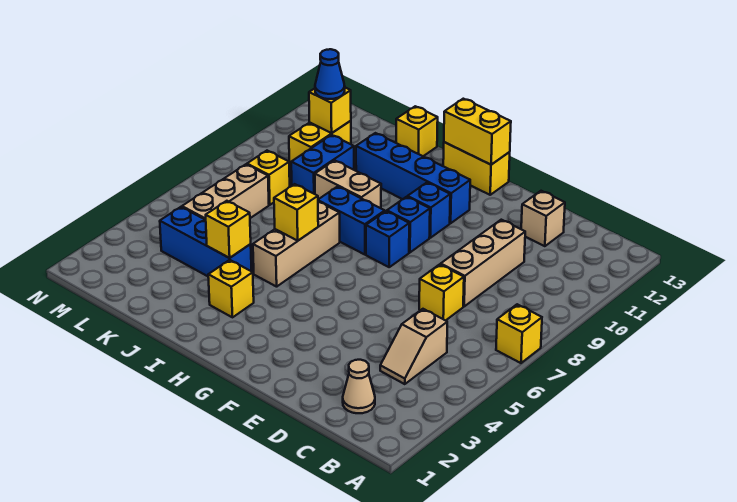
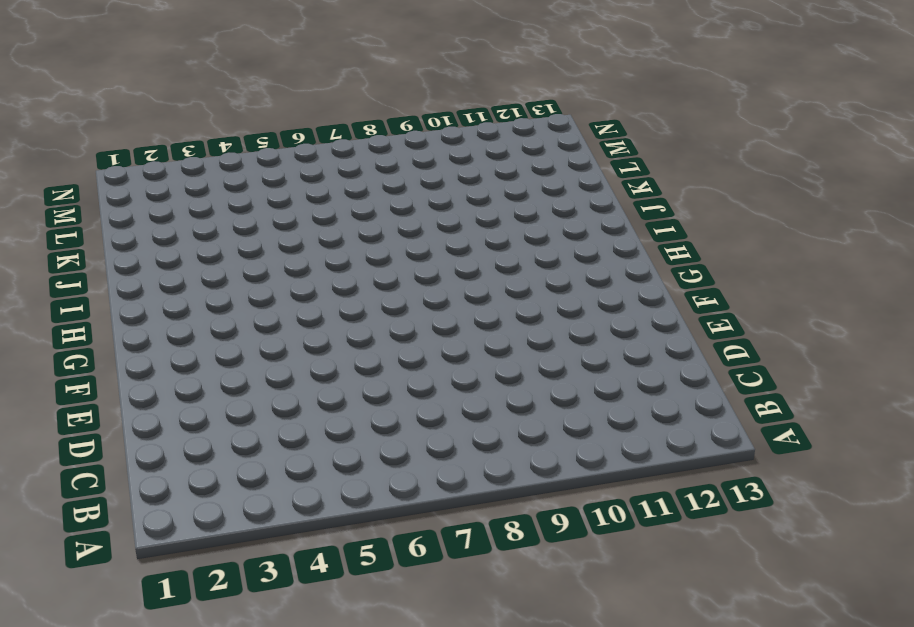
none -> yellow 1x1 brick [496,304,542,363]
none -> tan 1x1 cone [343,360,375,413]
none -> tan 1x2 slope [380,309,447,384]

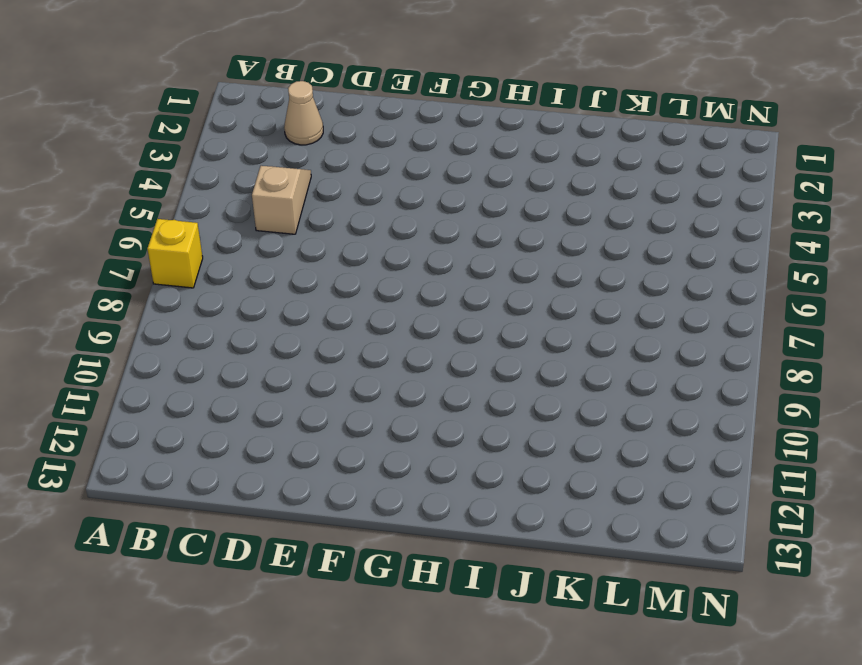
none -> yellow 1x1 brick [419,264,464,321]
none -> tan 1x3 brick [441,220,525,306]
none -> tan 1x1 brick [521,191,565,246]

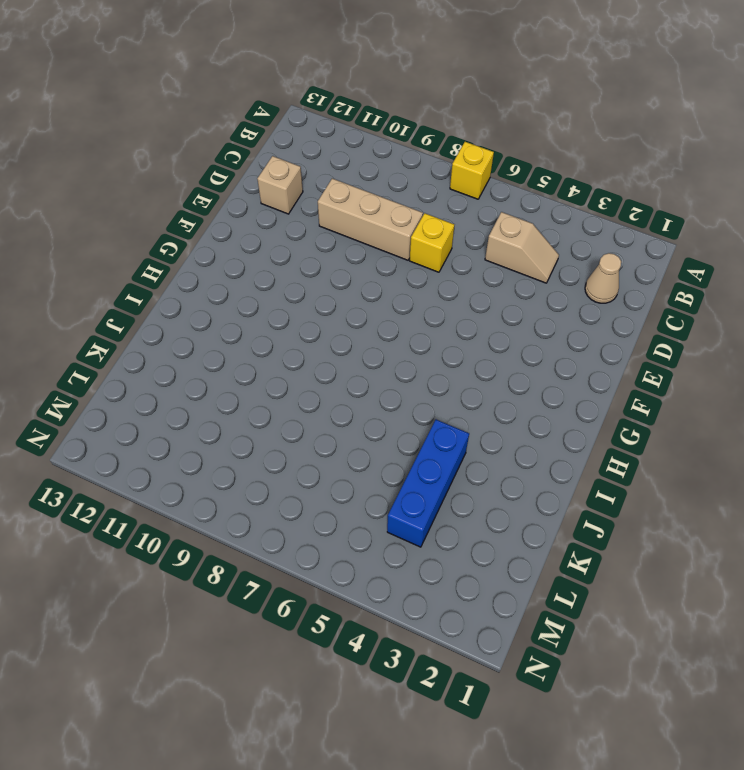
none -> blue 1x1 brick [366,211,409,267]
none -> blue 1x1 brick [387,197,430,252]
none -> blue 1x1 brick [408,183,450,238]

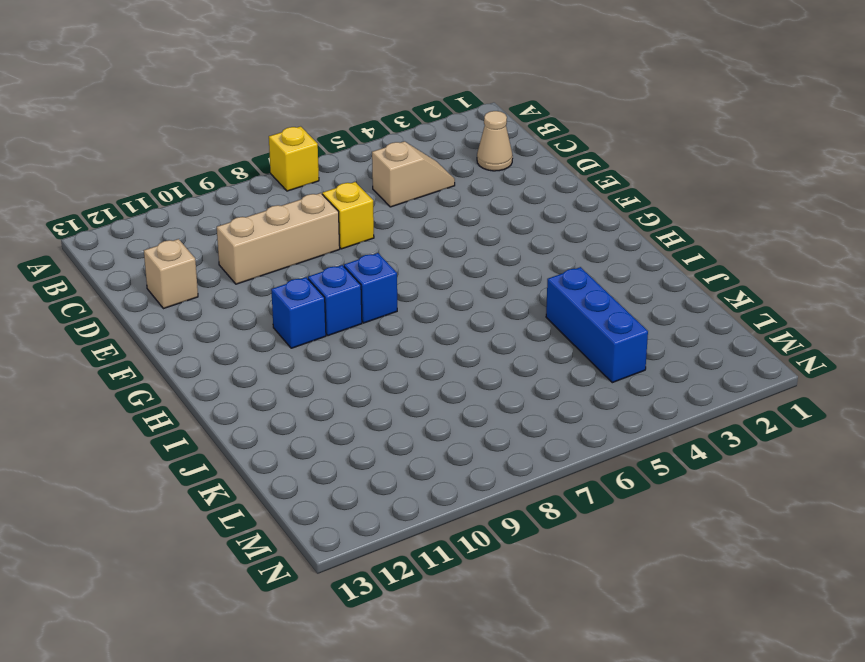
none -> blue 1x4 brick [356,133,470,223]
none -> yellow 1x2 brick [443,142,510,195]
none -> blue 1x2 brick [318,186,385,255]

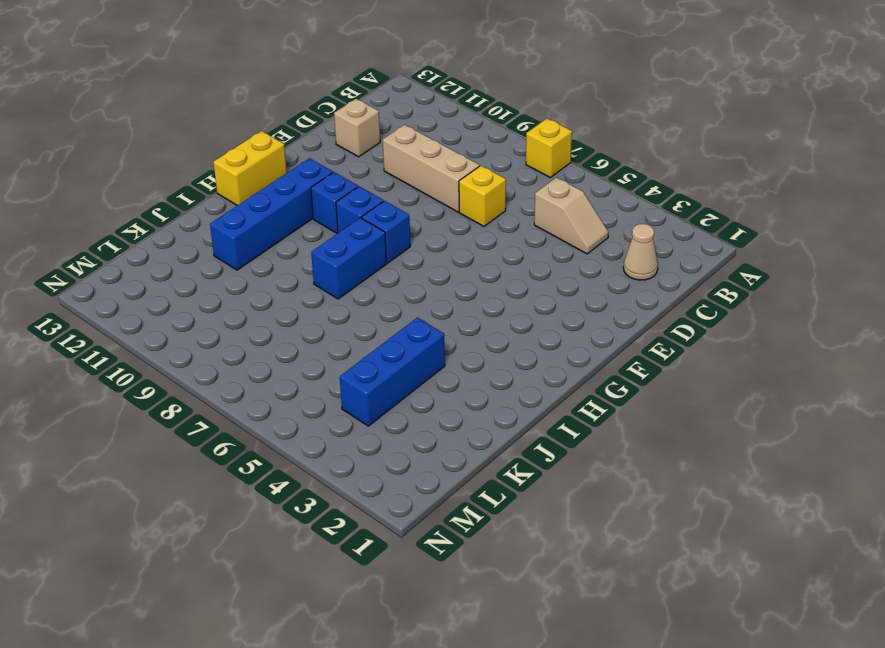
none -> yellow 1x1 brick [208,260,254,317]
none -> tan 1x3 brick [253,202,340,287]
none -> tan 1x2 brick [315,160,381,208]

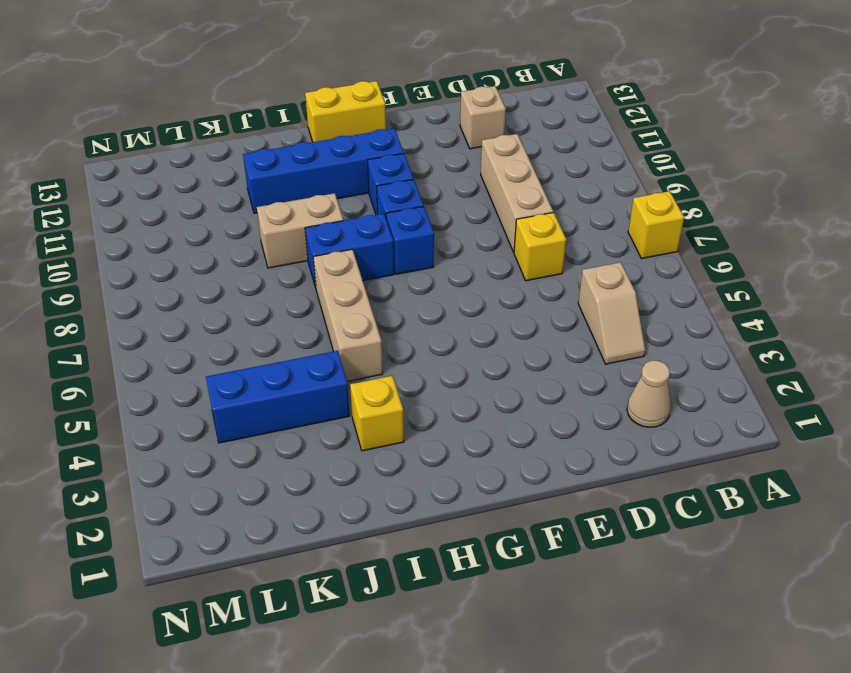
none -> yellow 1x1 brick [396,106,438,156]
none -> blue 1x2 brick [291,135,354,194]
none -> tan 1x3 brick [182,164,269,220]

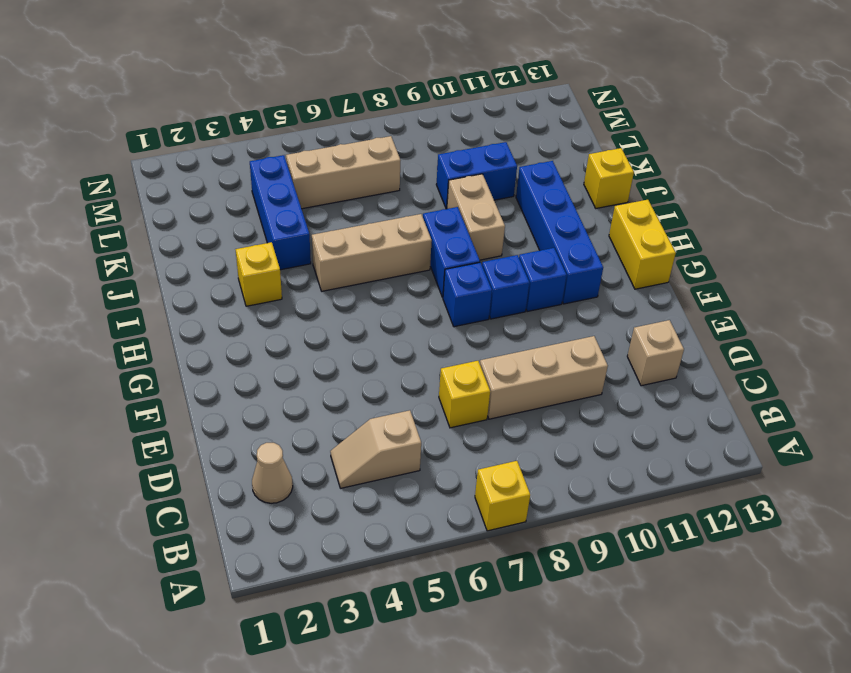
none -> yellow 1x1 brick [247,151,290,205]
none -> yellow 1x2 brick [289,121,351,166]
none -> yellow 1x2 brick [444,99,511,165]

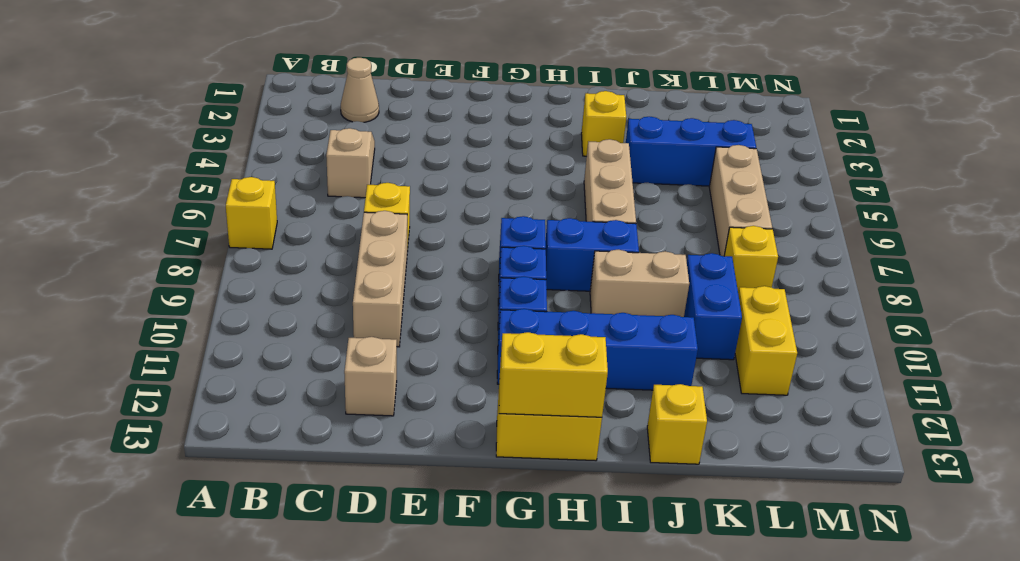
none -> yellow 1x1 brick [274,184,318,241]
none -> yellow 1x1 brick [206,201,251,258]
none -> yellow 1x1 brick [309,88,351,133]

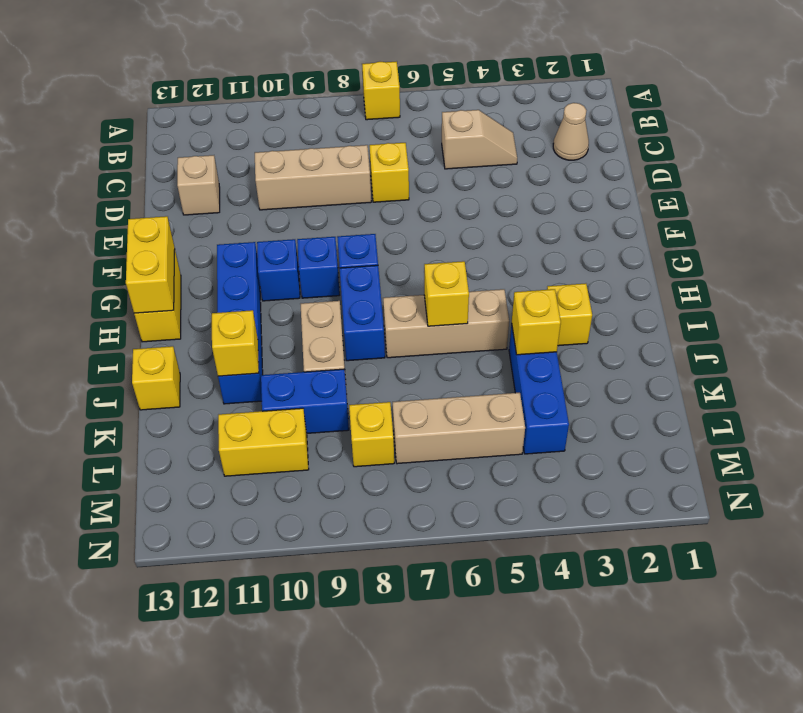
yellow 1x1 brick [212,310,259,376] -> yellow 1x1 brick moved to [309,88,351,133]
none -> blue 1x1 cone [315,49,345,99]

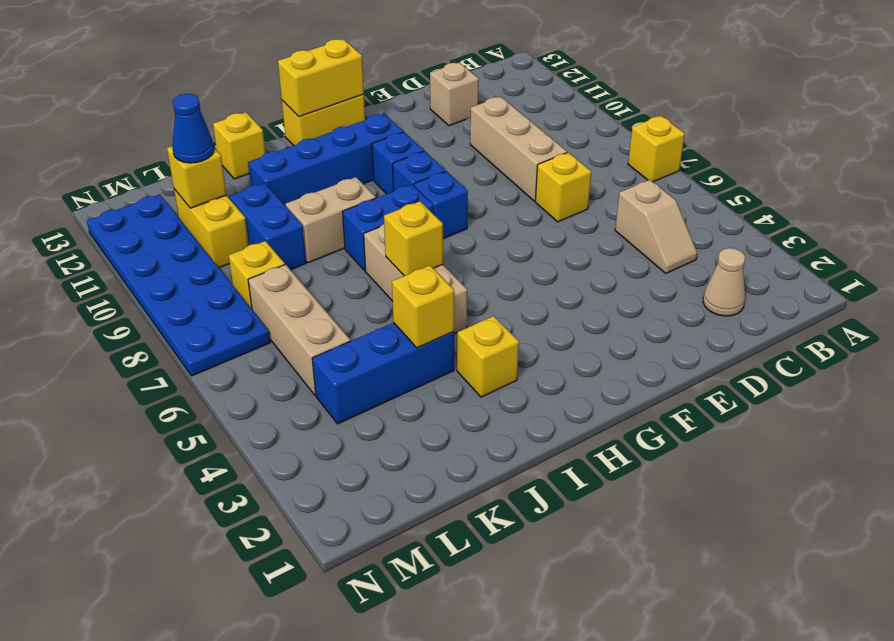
blue 2x6 plate [87,194,270,376] -> none

